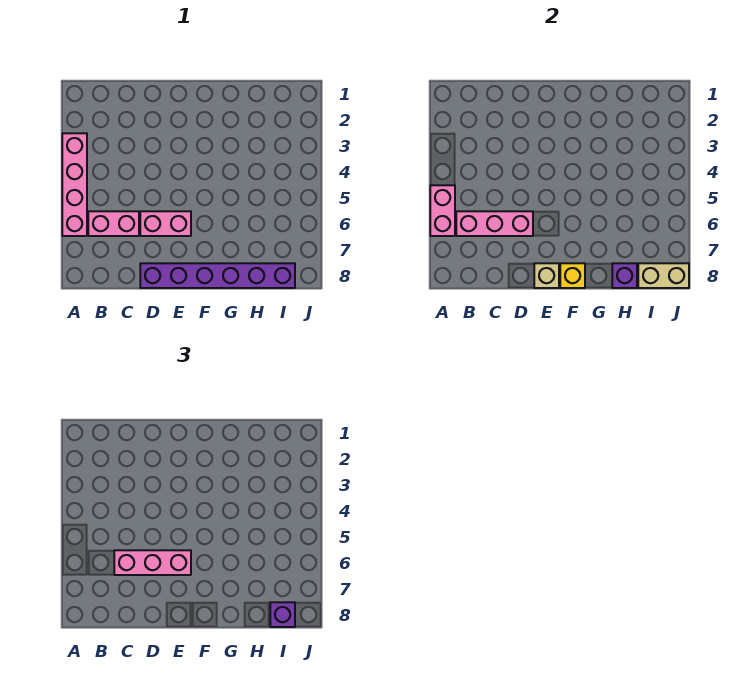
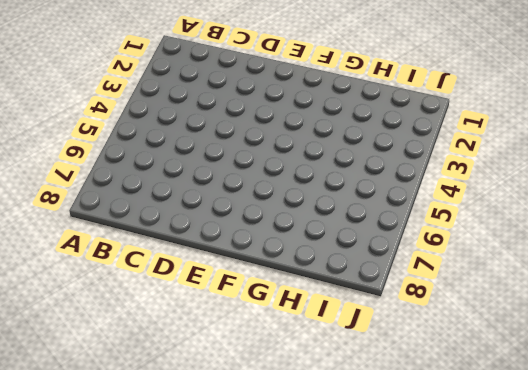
none -> pink 1x4 brick [62,133,87,236]
none -> pink 1x2 brick [88,211,139,236]
none -> pink 1x2 brick [140,211,191,236]

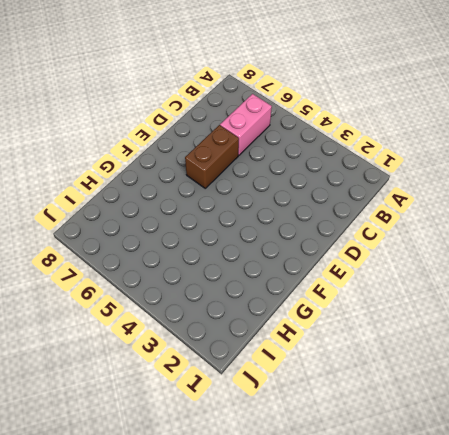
brown 1x2 brick [185,125,239,188] -> pink 1x2 brick [140,211,191,236]
none -> pink 1x4 brick [62,133,87,236]
none -> purple 1x6 brick [140,263,295,288]
none -> pink 1x2 brick [430,185,455,236]

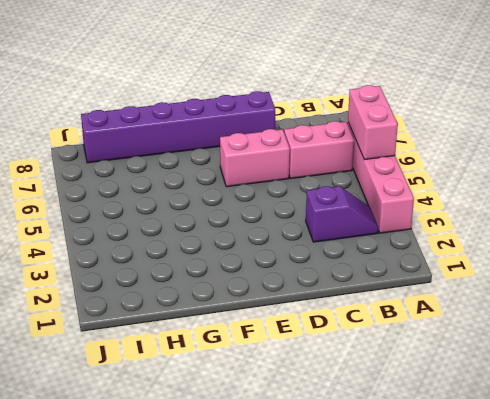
purple 1x2 slope [306,186,379,242] -> none
none -> pink 1x3 brick [456,211,533,236]
none -> tan 1x1 brick [534,263,559,288]
none -> yellow 1x1 brick [560,263,585,288]

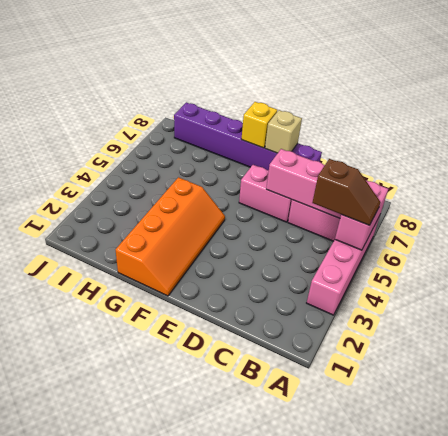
brown 1x2 slope [312,159,380,225] -> none
orange 2x4 slope [116,177,225,296] -> none
none -> purple 1x1 brick [612,263,637,288]
none -> tan 1x2 brick [638,263,689,288]
none -> pink 1x3 brick [114,550,191,575]

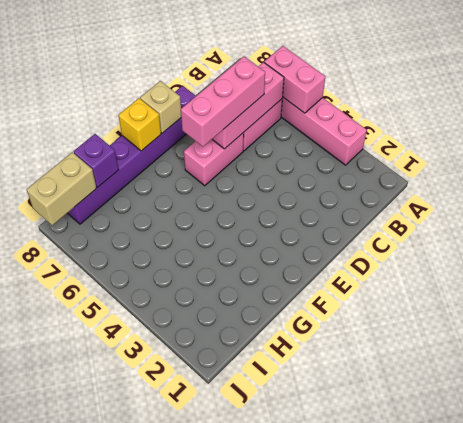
none -> purple 1x1 brick [270,602,295,627]

